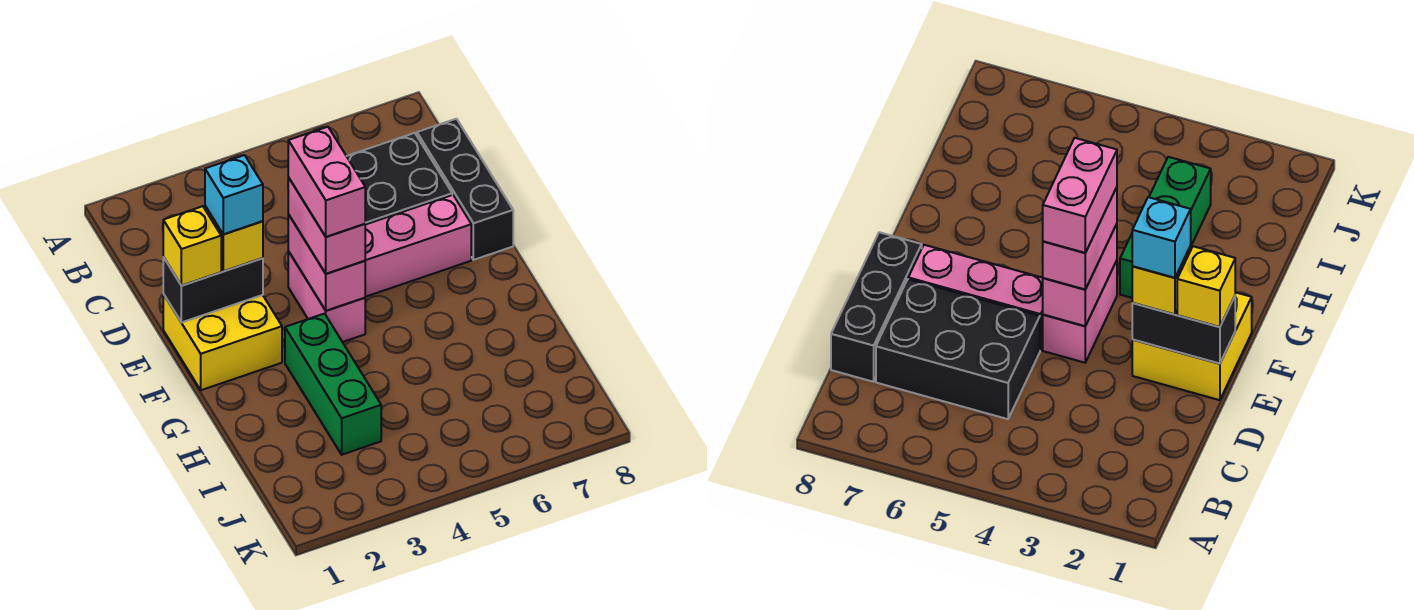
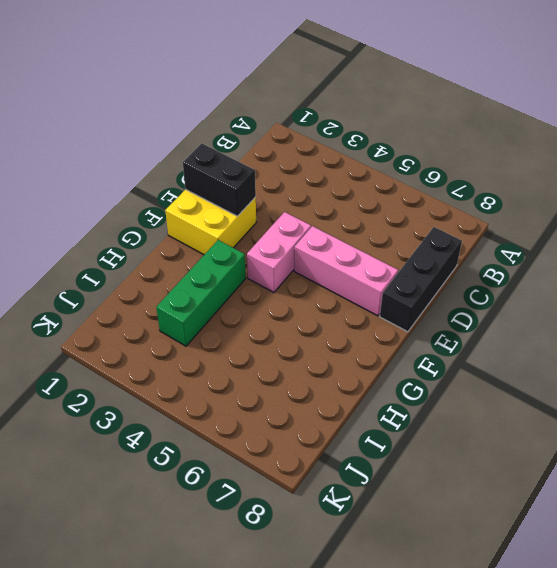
none -> black 2x3 brick [347,133,452,225]
none -> pink 1x2 brick [288,214,365,311]
none -> yellow 1x1 brick [163,206,221,286]

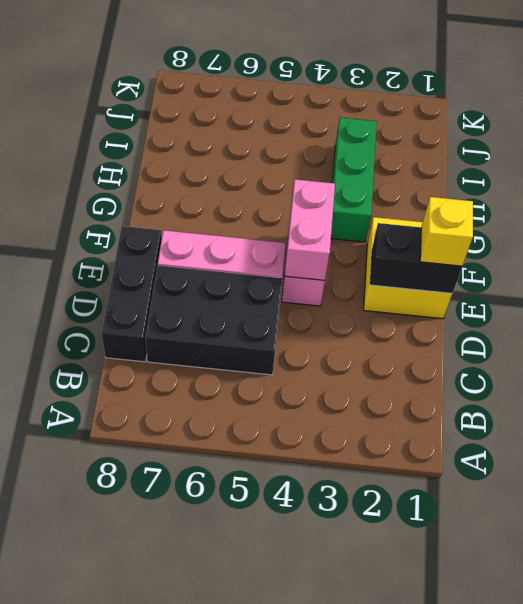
none -> yellow 1x1 brick [205,206,263,271]
none -> pink 1x2 brick [288,177,365,274]
none -> cyan 1x1 brick [205,155,263,234]

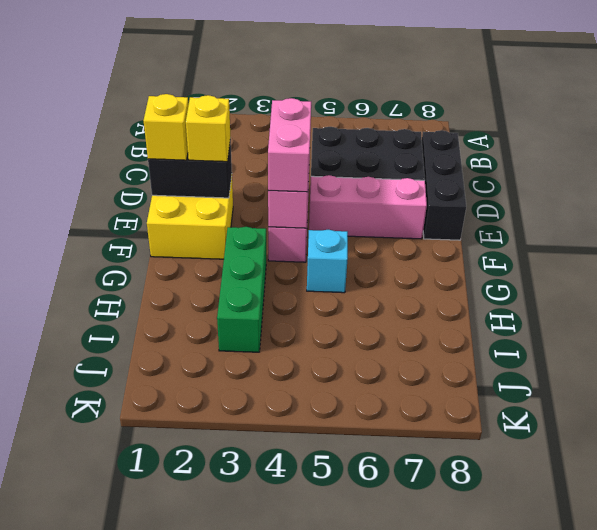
cyan 1x1 brick [307,230,348,293] -> cyan 1x1 brick moved to [205,155,263,234]
none -> pink 1x2 brick [288,127,365,237]

